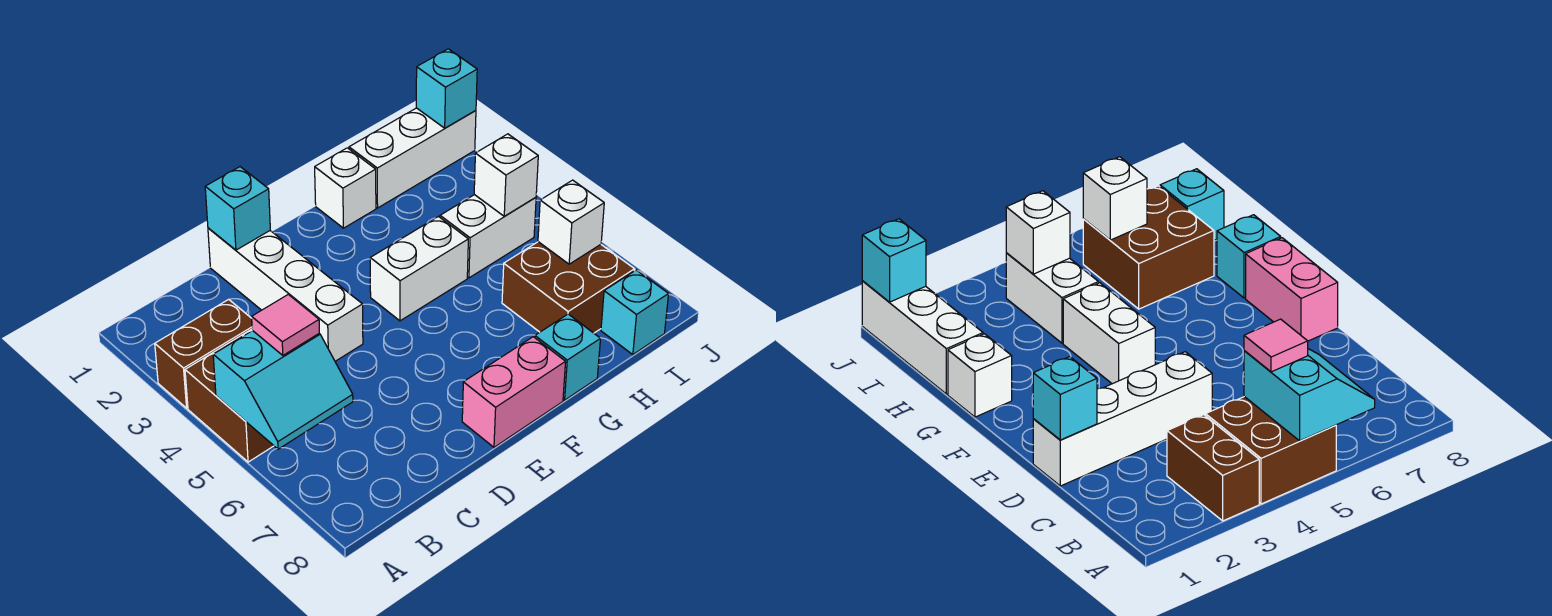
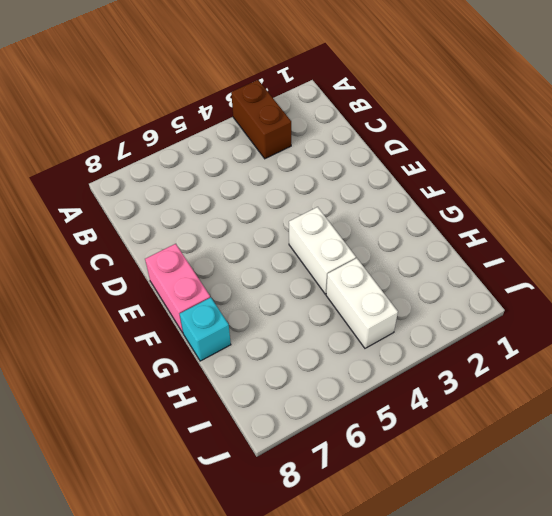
none -> brown 2x2 brick [185,329,274,462]
none -> white 1x4 brick [208,228,363,361]
none -> white 1x1 brick [315,148,376,228]

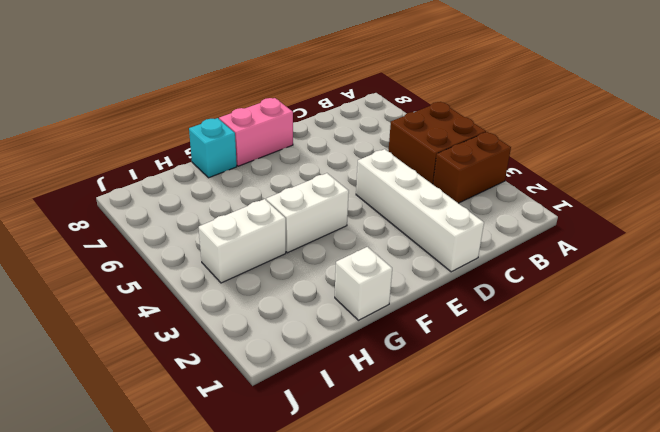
none -> white 1x3 brick [349,108,476,208]
none -> brown 2x2 brick [502,242,635,333]
none -> cyan 1x1 brick [601,270,669,355]

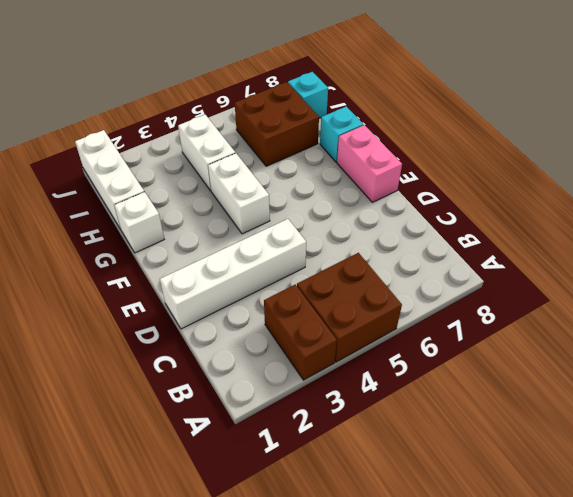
none -> cyan 2x2 slope [213,331,353,449]
none -> cyan 1x1 brick [205,167,270,250]
none -> white 1x1 brick [474,134,538,216]

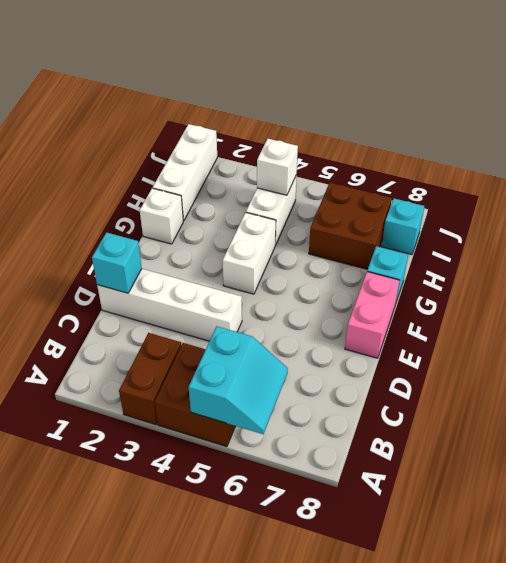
none -> white 1x1 brick [538,180,604,264]
none -> cyan 1x1 brick [416,49,477,128]
none -> pink 1x1 tile [252,294,319,355]

